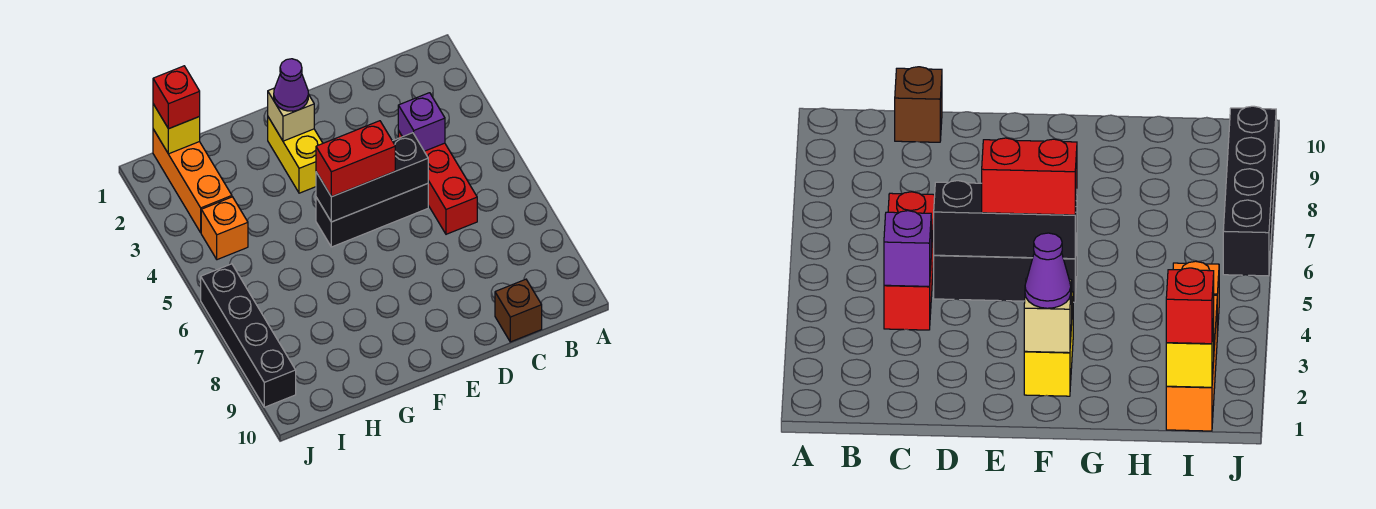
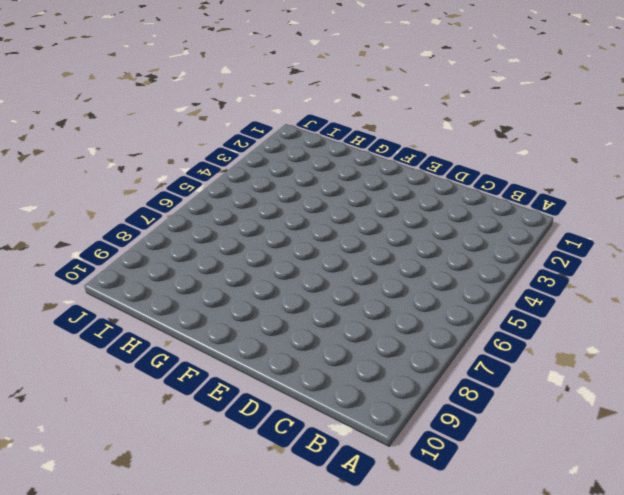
none -> red 1x3 brick [398,131,477,234]
none -> brown 1x1 brick [495,279,542,342]
none -> black 1x3 brick [316,184,428,247]

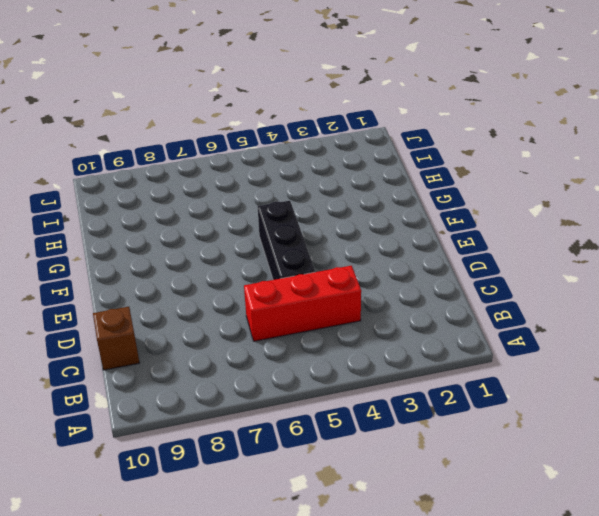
none -> yellow 1x2 brick [268,117,323,193]
none -> orange 1x3 brick [153,129,232,233]
none -> orange 1x1 brick [201,197,248,260]

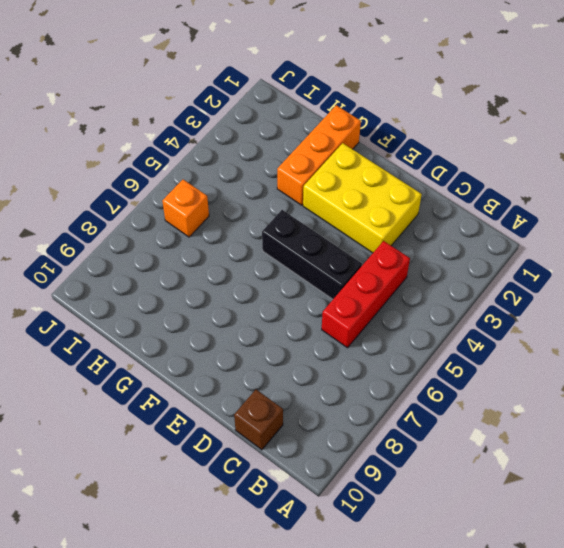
yellow 2x3 brick [303,143,422,253] -> yellow 1x2 brick [268,117,323,193]
orange 1x3 brick [277,105,361,205] -> orange 1x3 brick moved to [153,129,232,233]
orange 1x1 brick [162,180,209,237] -> orange 1x1 brick moved to [201,197,248,260]
none -> black 1x4 brick [201,264,296,407]
none -> purple 1x1 brick [398,93,445,151]
none -> black 1x3 brick [316,133,428,222]

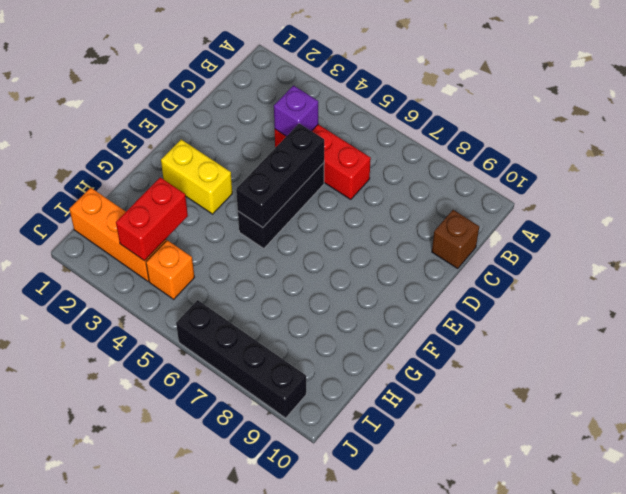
red 1x2 brick [116,177,188,261] -> red 1x2 brick moved to [316,121,395,197]
none -> tan 1x1 brick [268,88,314,141]
none -> yellow 1x1 brick [153,104,200,154]
none -> purple 1x1 cone [274,59,308,111]

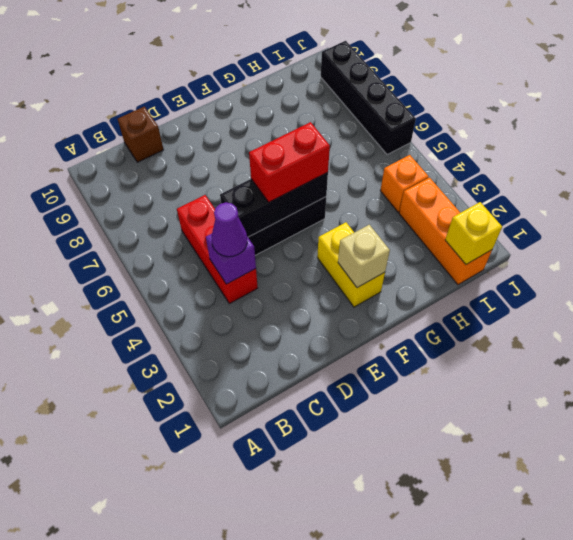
purple 1x1 cone [211,202,247,257] -> purple 1x1 cone moved to [274,59,308,111]
none -> red 1x1 brick [153,66,200,129]

